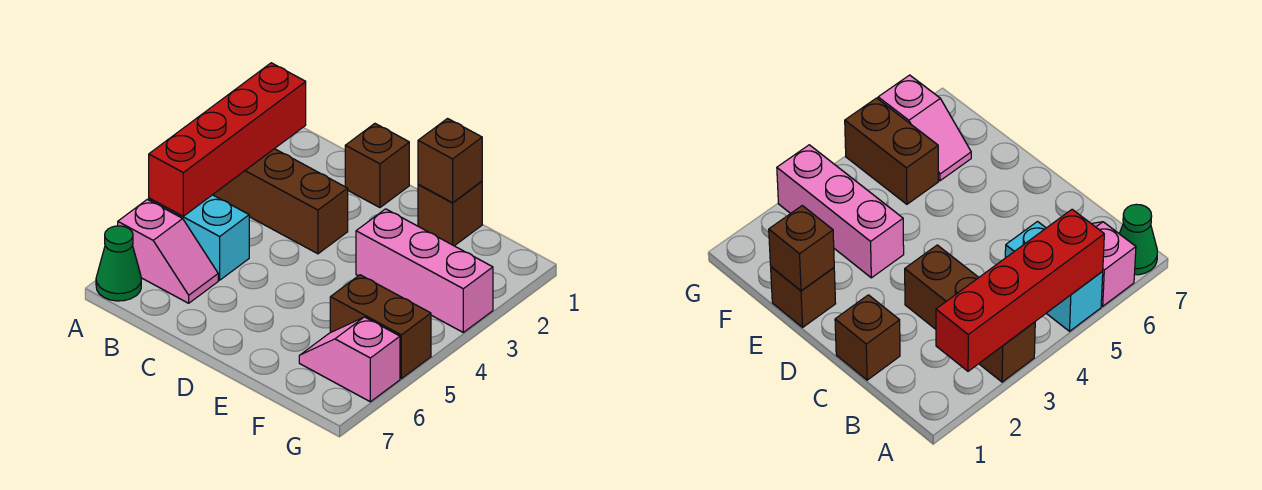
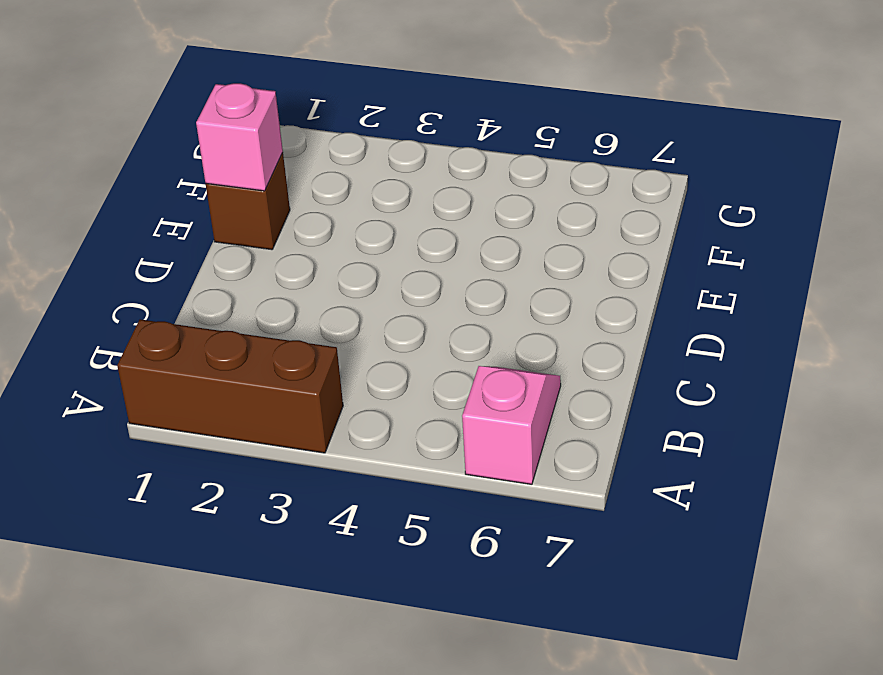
brown 1x3 brick [117,319,343,453] -> brown 1x3 brick turned to [213,149,348,254]
pink 1x1 brick [196,83,283,191] -> brown 1x1 brick [418,119,482,203]
none -> cyan 1x2 brick [149,195,249,280]
none -> green 1x1 cone [96,226,141,301]

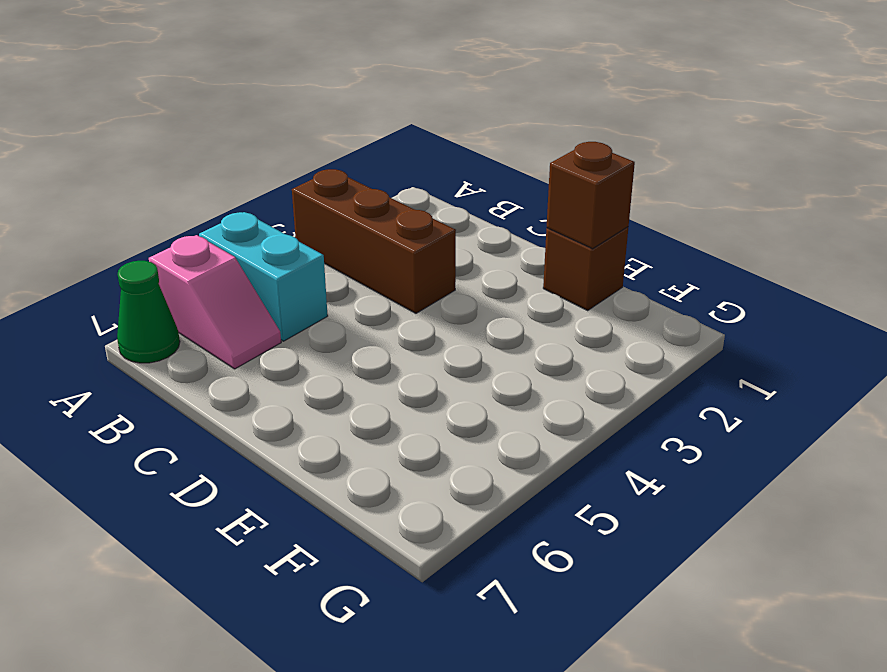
none -> brown 1x1 brick [345,124,409,208]
none -> pink 1x3 brick [356,209,493,332]

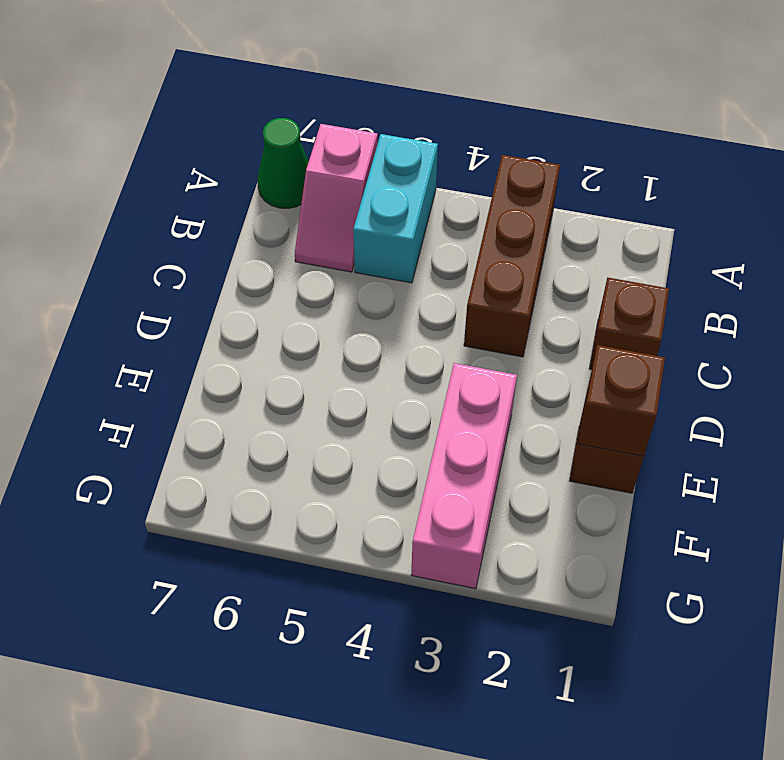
none -> brown 1x2 brick [330,275,431,379]
none -> pink 1x2 slope [299,317,400,402]

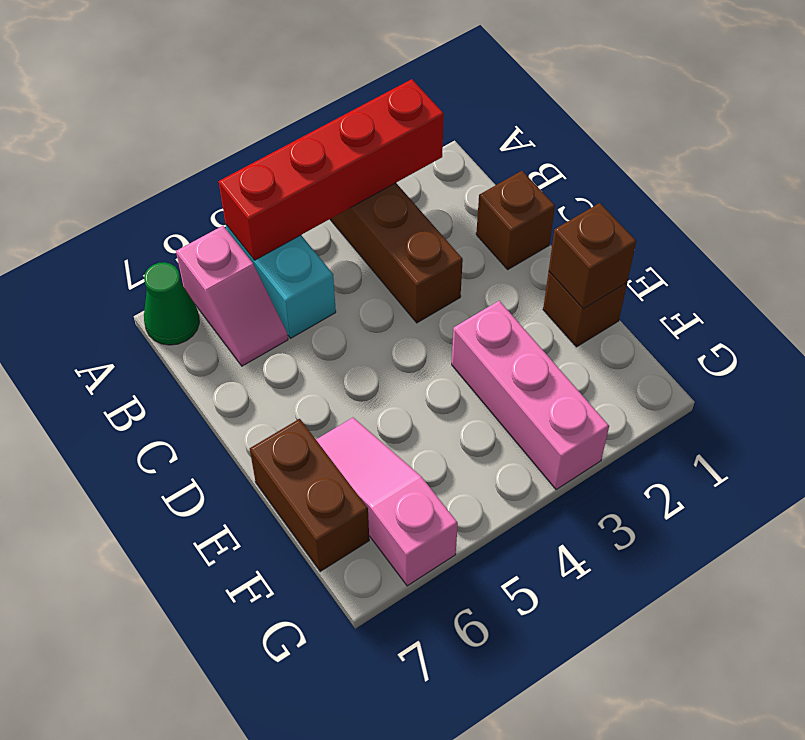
pink 1x3 slope [316,418,458,586] -> pink 1x2 slope [299,317,400,402]
brown 1x2 brick [250,419,369,571] -> brown 1x2 brick moved to [330,275,431,379]

